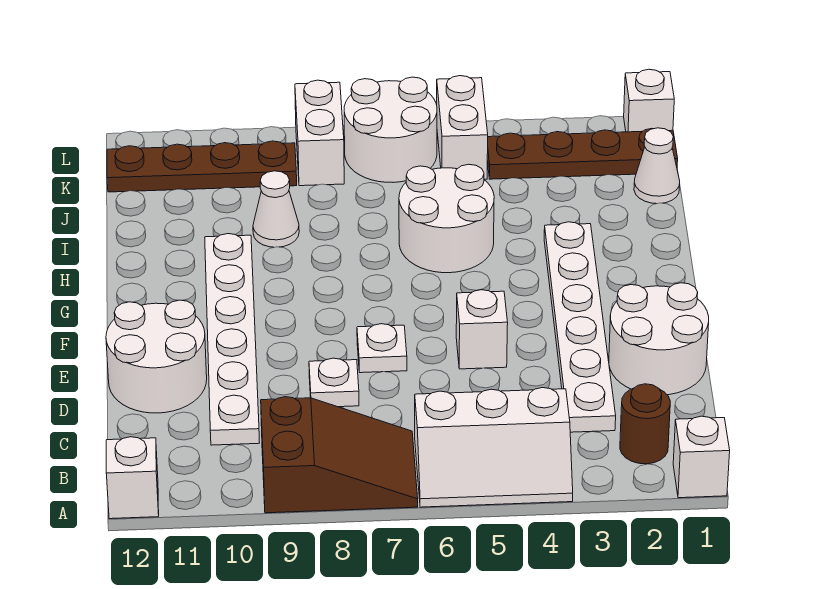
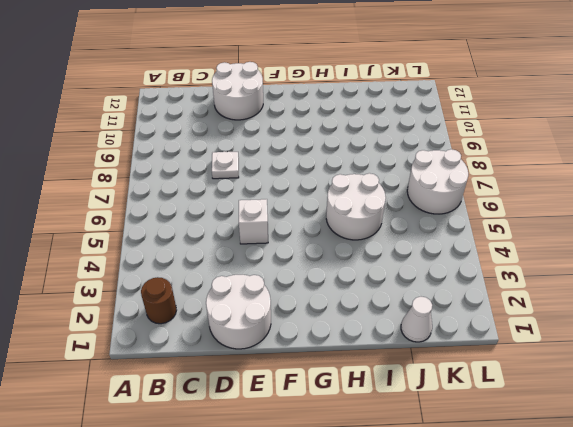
none -> white 1x1 brick [673,416,730,498]
none -> white 2x3 slope [415,388,573,507]
none -> brown 2x3 slope [261,397,418,513]

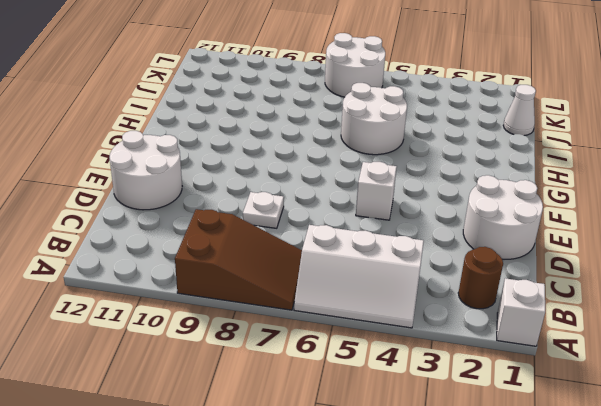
none -> white 1x1 brick [106,437,159,519]
none -> white 1x6 plate [544,222,616,432]
none -> white 1x6 plate [205,234,260,445]

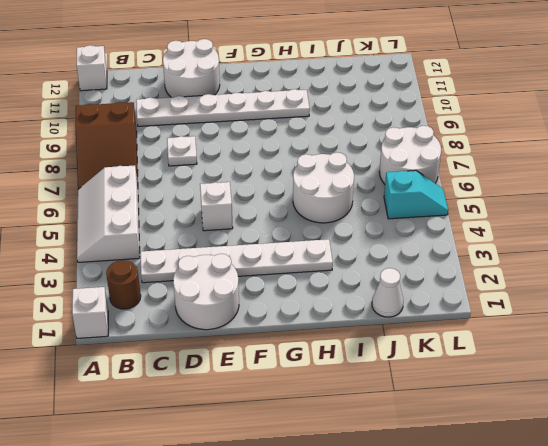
cyan 1x2 slope [384,170,448,219] -> white 1x2 brick [437,76,488,179]
none -> white 1x1 plate [357,324,407,373]
none -> white 1x1 cone [253,171,299,247]
none -> brown 1x4 plate [487,129,678,179]

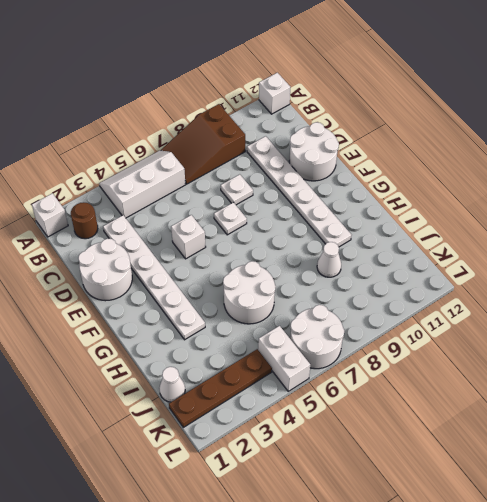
none -> white 1x2 brick [295,80,344,186]
none -> brown 1x4 plate [107,141,297,192]
none -> white 1x1 brick [624,69,674,132]

